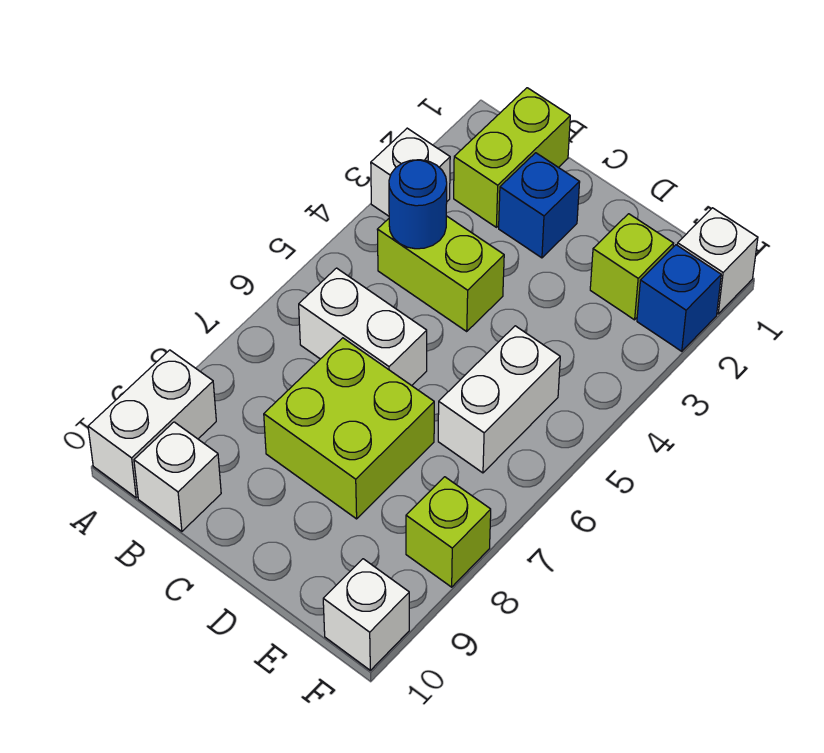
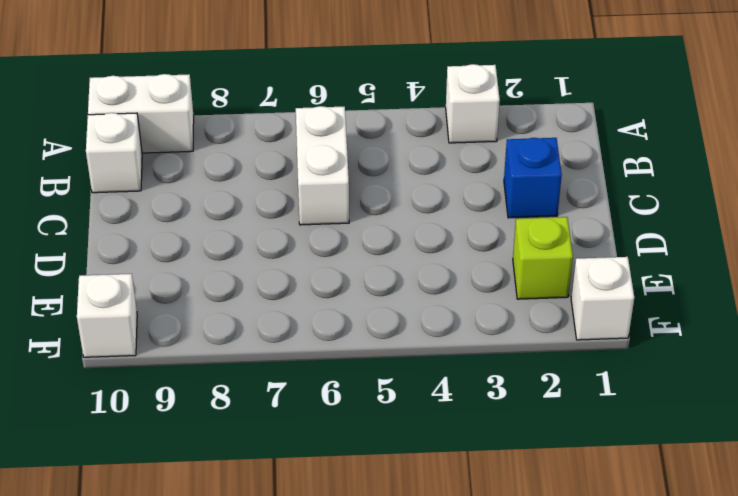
none -> lime 1x2 brick [454,88,570,227]
none -> lime 1x2 brick [377,216,504,331]
none -> lime 2x2 brick [264,338,434,519]

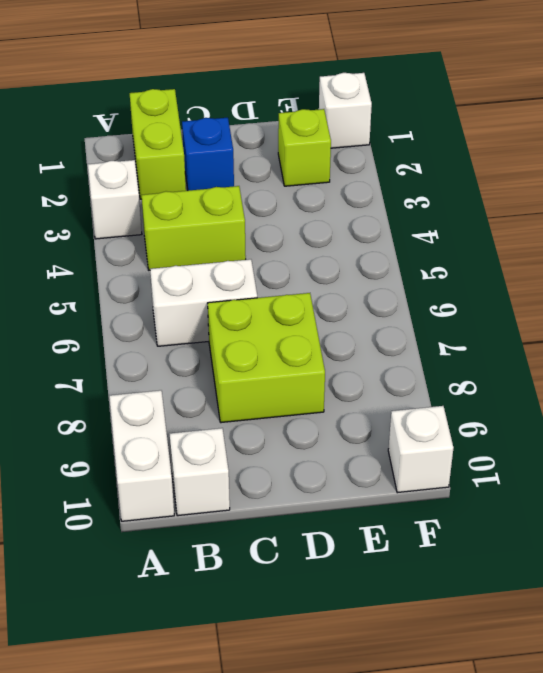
none -> white 1x2 brick [438,326,560,473]
none -> blue 1x1 brick [637,245,721,351]
none -> lime 1x1 brick [406,477,491,587]

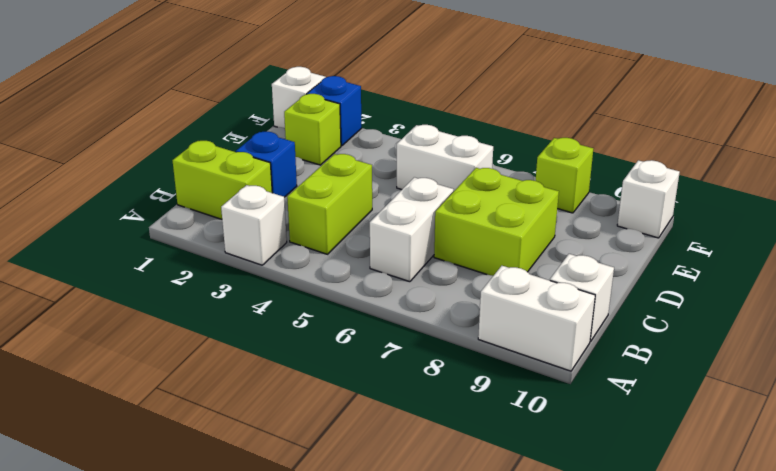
none -> blue 1x1 round brick [389,160,447,249]

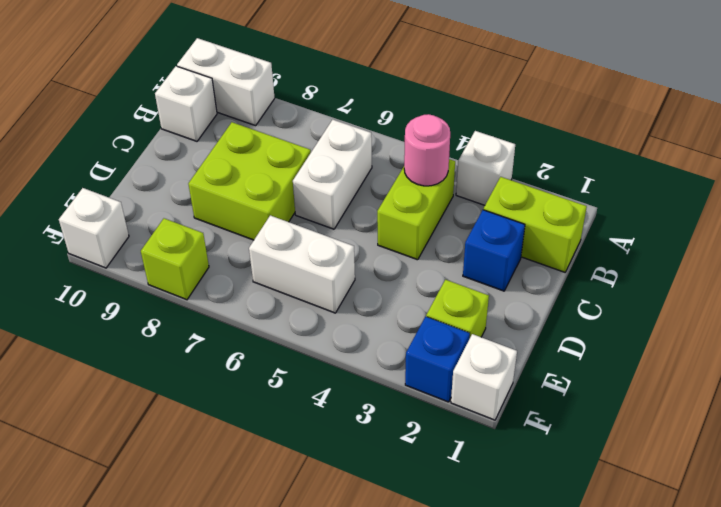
pink 1x1 round brick [404,114,450,186] -> blue 1x1 round brick [389,160,447,249]

